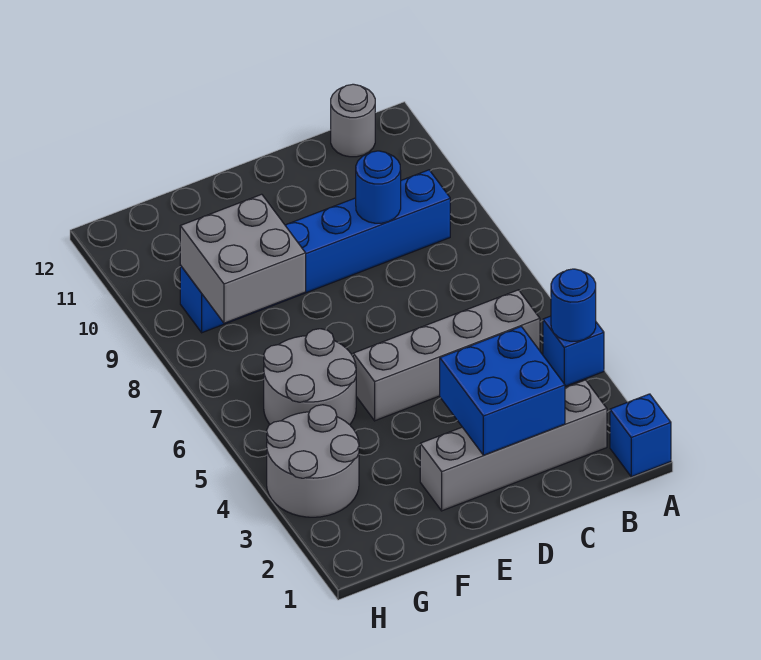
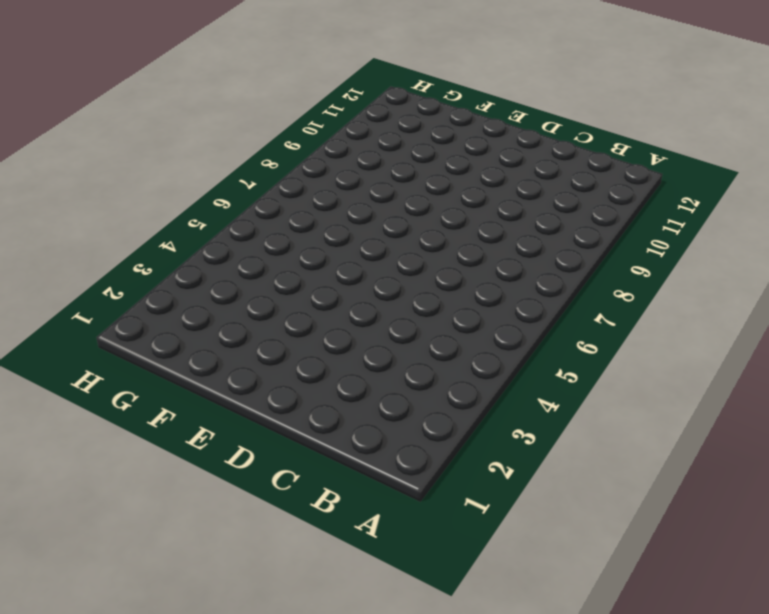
none -> blue 1x1 brick [610,394,671,477]
none -> blue 1x1 brick [543,316,604,386]
none -> grey 1x4 brick [420,380,607,511]

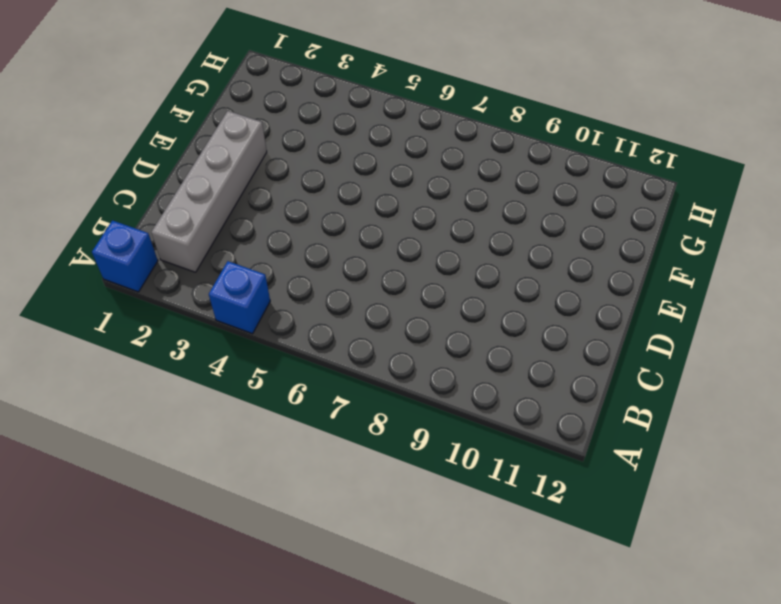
none -> grey 1x4 brick [353,290,540,421]
none -> blue 1x6 brick [180,170,450,333]
none -> grey 1x1 round brick [331,84,375,157]

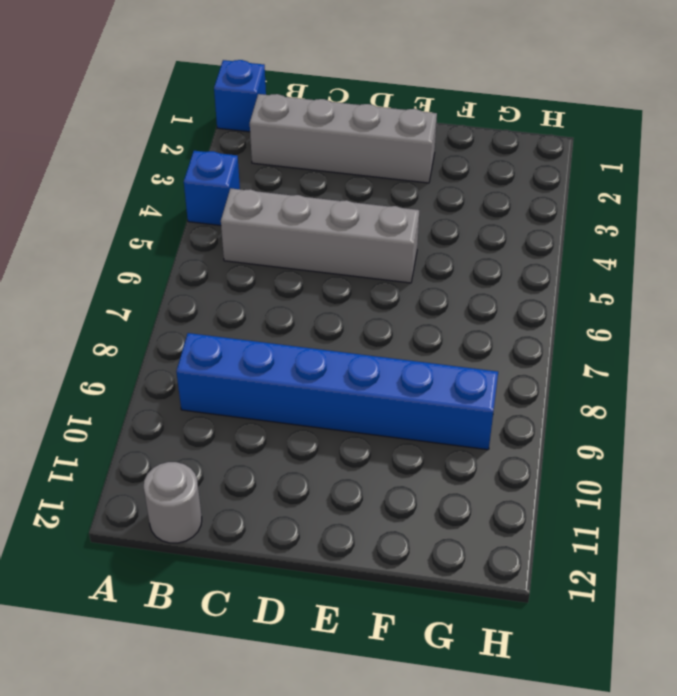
none -> grey 2x2 round brick [264,329,356,425]
none -> grey 2x2 round brick [267,405,359,517]
none -> blue 1x1 round brick [551,269,596,341]

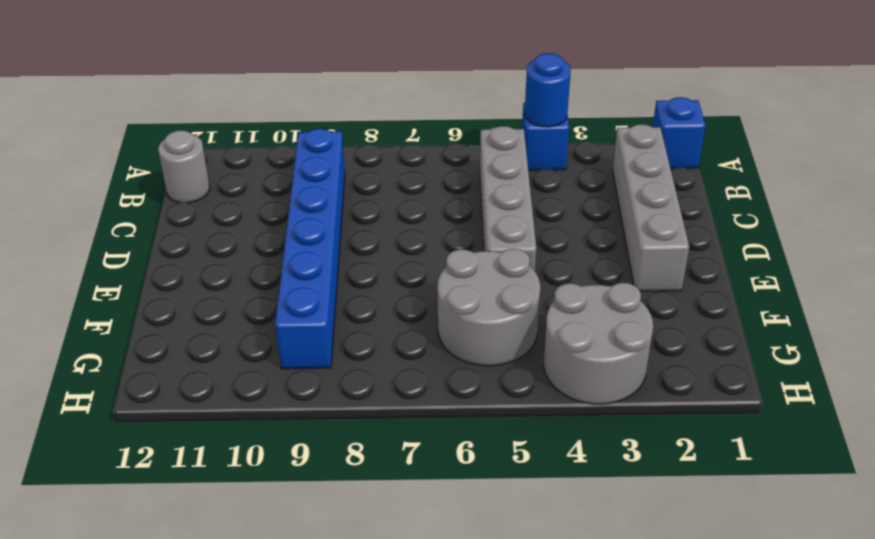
none -> blue 2x2 brick [440,327,565,455]
none -> blue 1x1 round brick [356,151,401,223]
none -> grey 2x2 brick [180,194,306,323]

